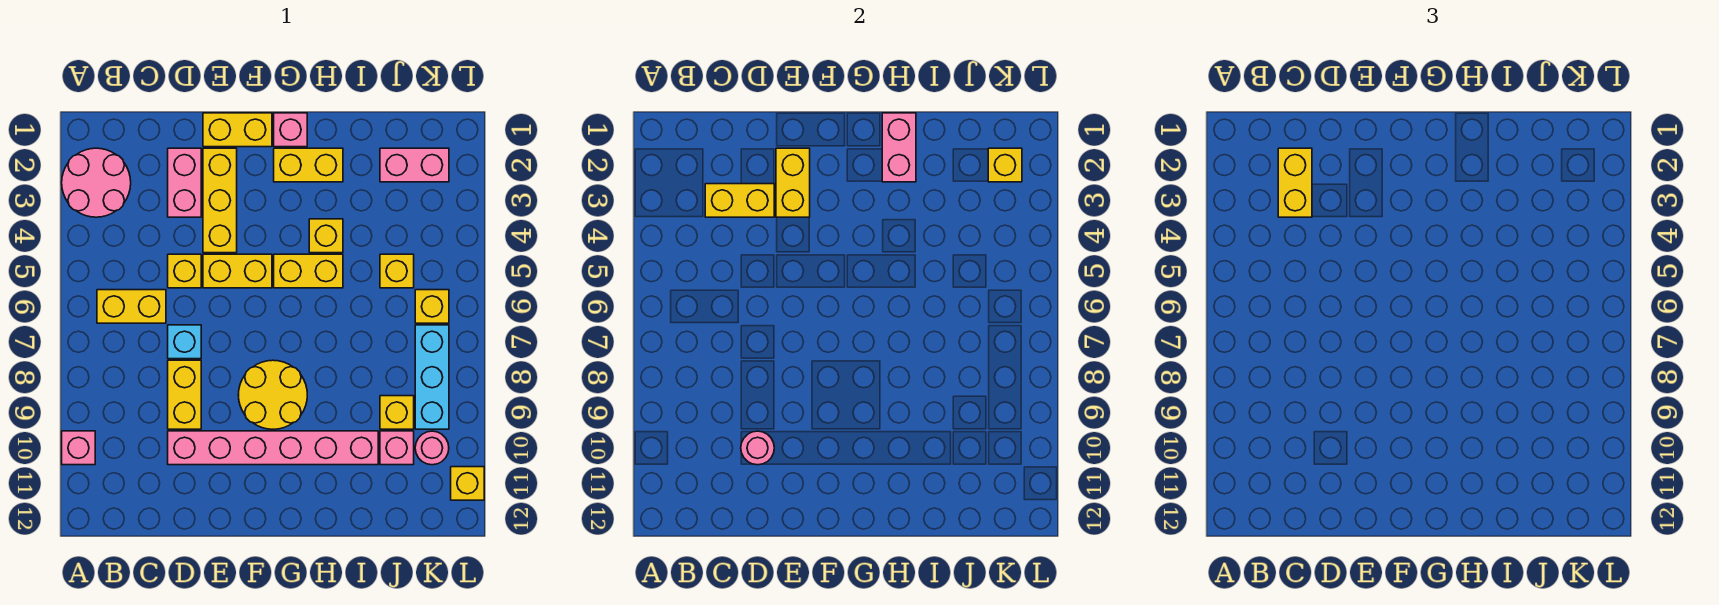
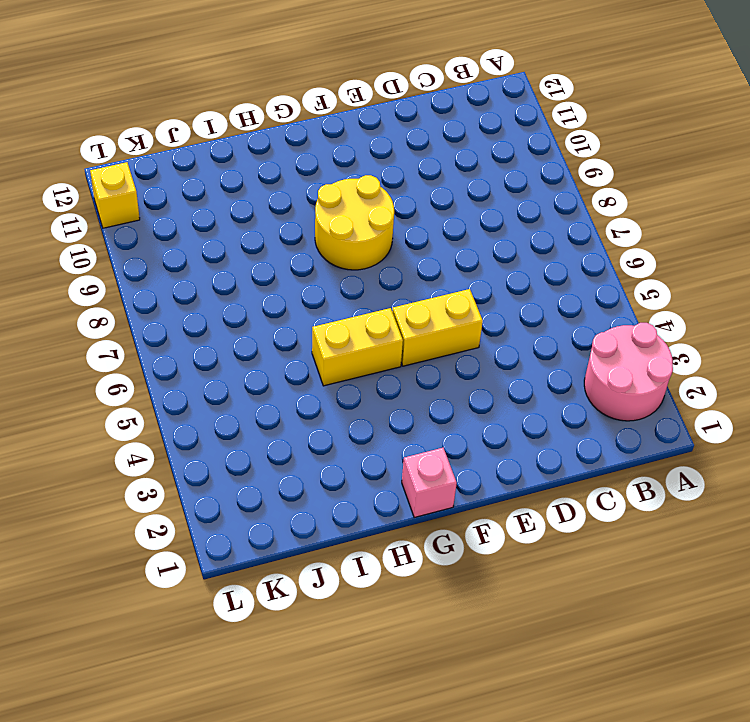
none -> pink 1x1 brick [62,431,95,465]
none -> yellow 1x2 brick [97,290,166,323]
none -> pink 1x2 brick [168,148,201,217]
none -> yellow 1x1 brick [168,254,201,288]

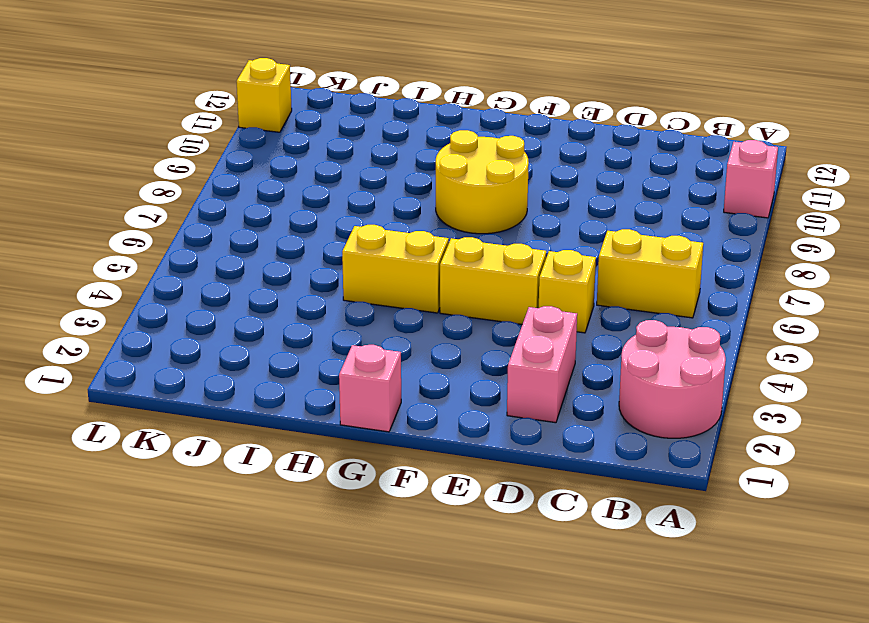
none -> cyan 1x1 brick [168,325,201,359]
none -> yellow 1x2 brick [168,360,201,429]
none -> pink 1x6 brick [168,431,378,465]
none -> yellow 1x2 brick [203,113,272,147]

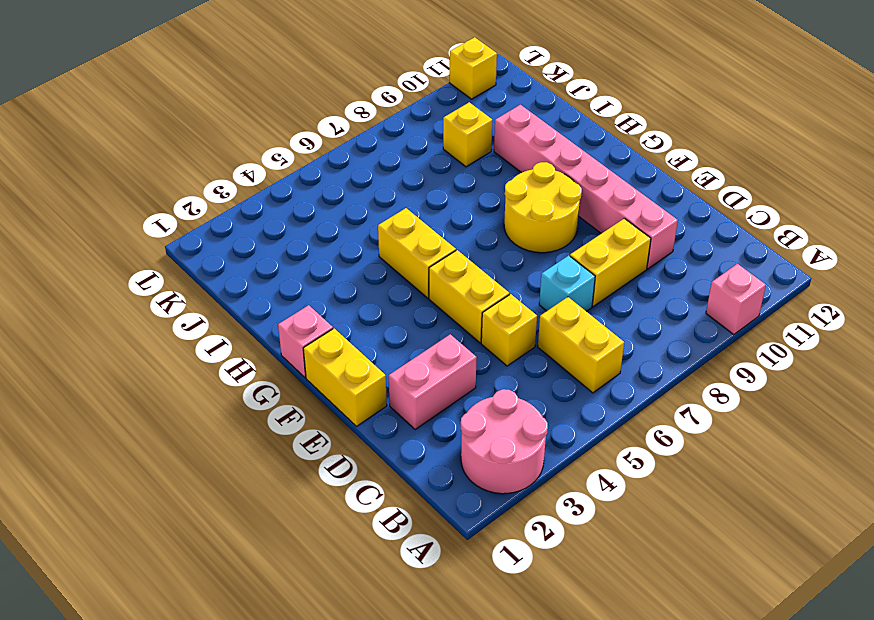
none -> yellow 1x3 brick [203,148,237,253]
none -> yellow 1x2 brick [274,148,343,182]
none -> yellow 1x1 brick [309,219,343,253]
none -> pink 1x2 brick [380,148,449,182]

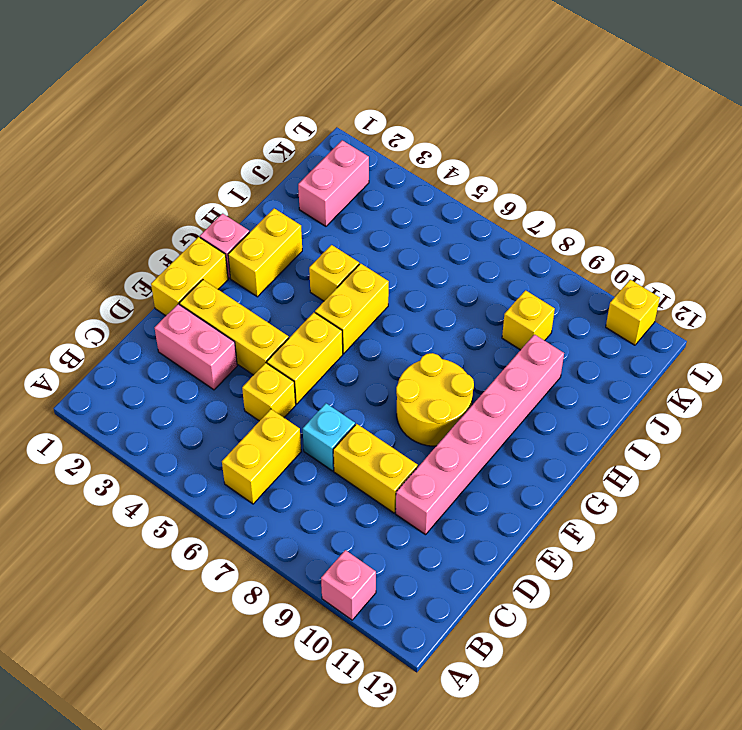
none -> pink 2x2 round brick [62,148,131,217]
none -> yellow 1x1 brick [380,254,414,288]
none -> pink 1x1 brick [380,431,414,465]
none -> yellow 1x1 brick [415,290,449,323]

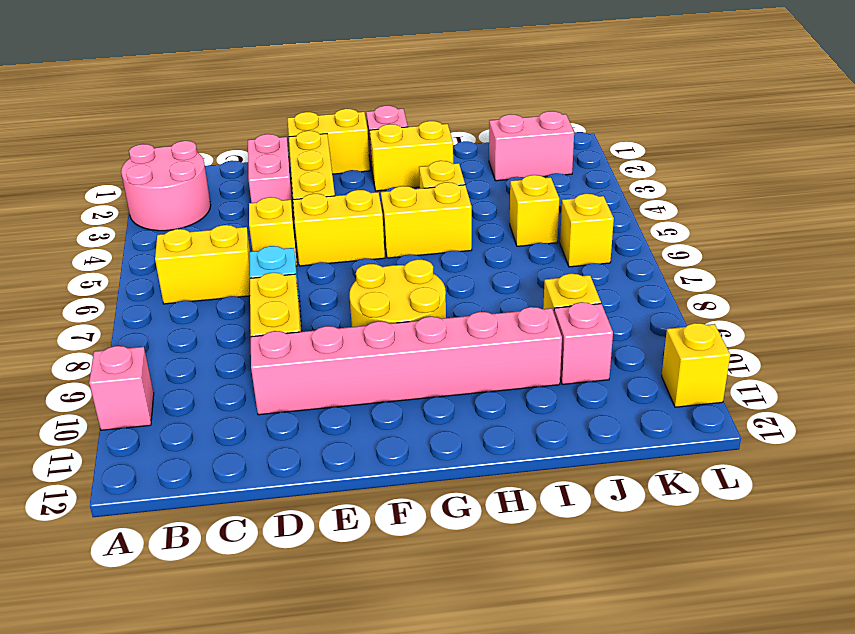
none -> cyan 1x3 brick [415,325,449,429]
none -> pink 1x1 round brick [415,431,449,465]
none -> yellow 1x2 brick [705,184,774,217]
none -> pink 1x1 round brick [741,431,774,465]

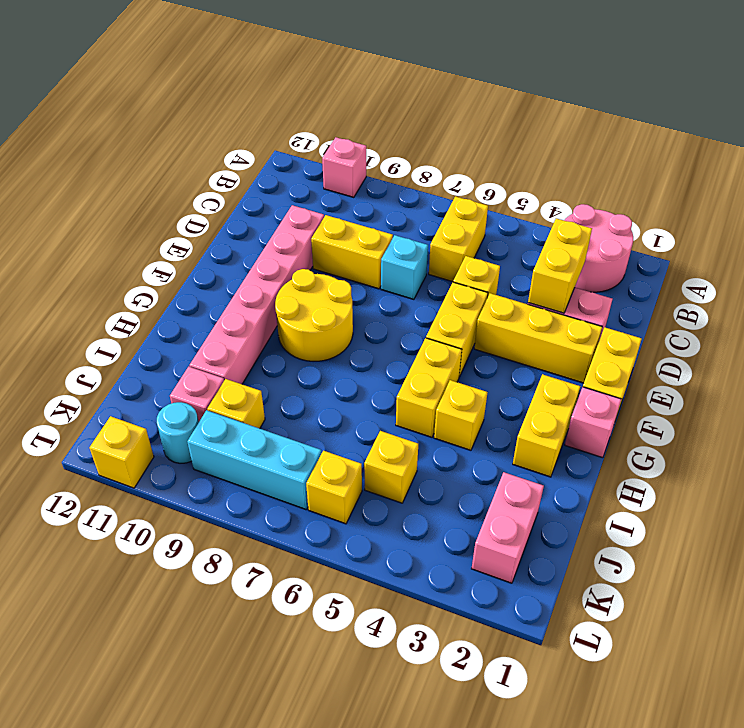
cyan 1x1 round brick [157,402,199,463] -> pink 1x1 round brick [415,431,449,465]
none -> pink 1x1 round brick [741,431,774,465]
none -> yellow 1x2 brick [776,148,810,217]
none -> pink 1x2 brick [882,113,916,182]
none -> yellow 1x1 brick [988,148,1022,182]

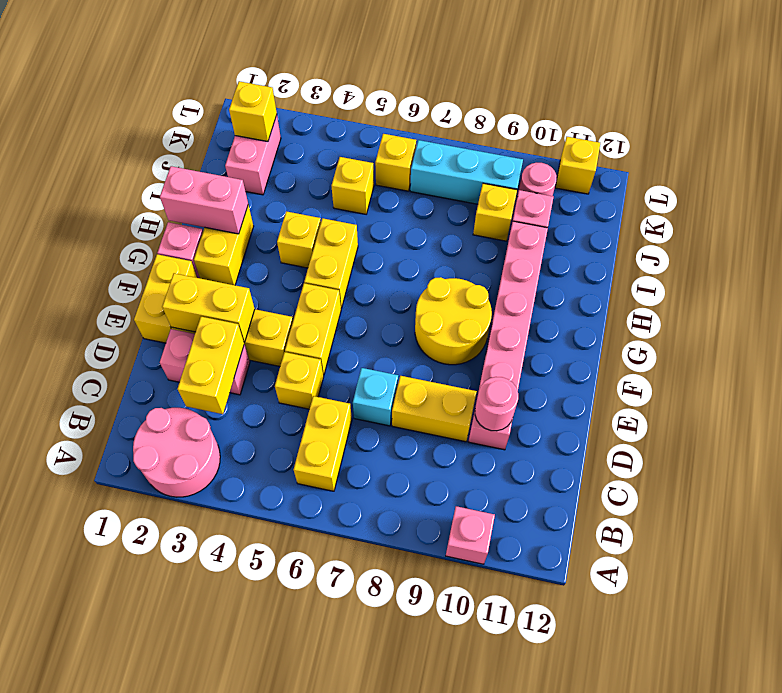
none -> yellow 1x2 brick [1278,148,1312,217]

